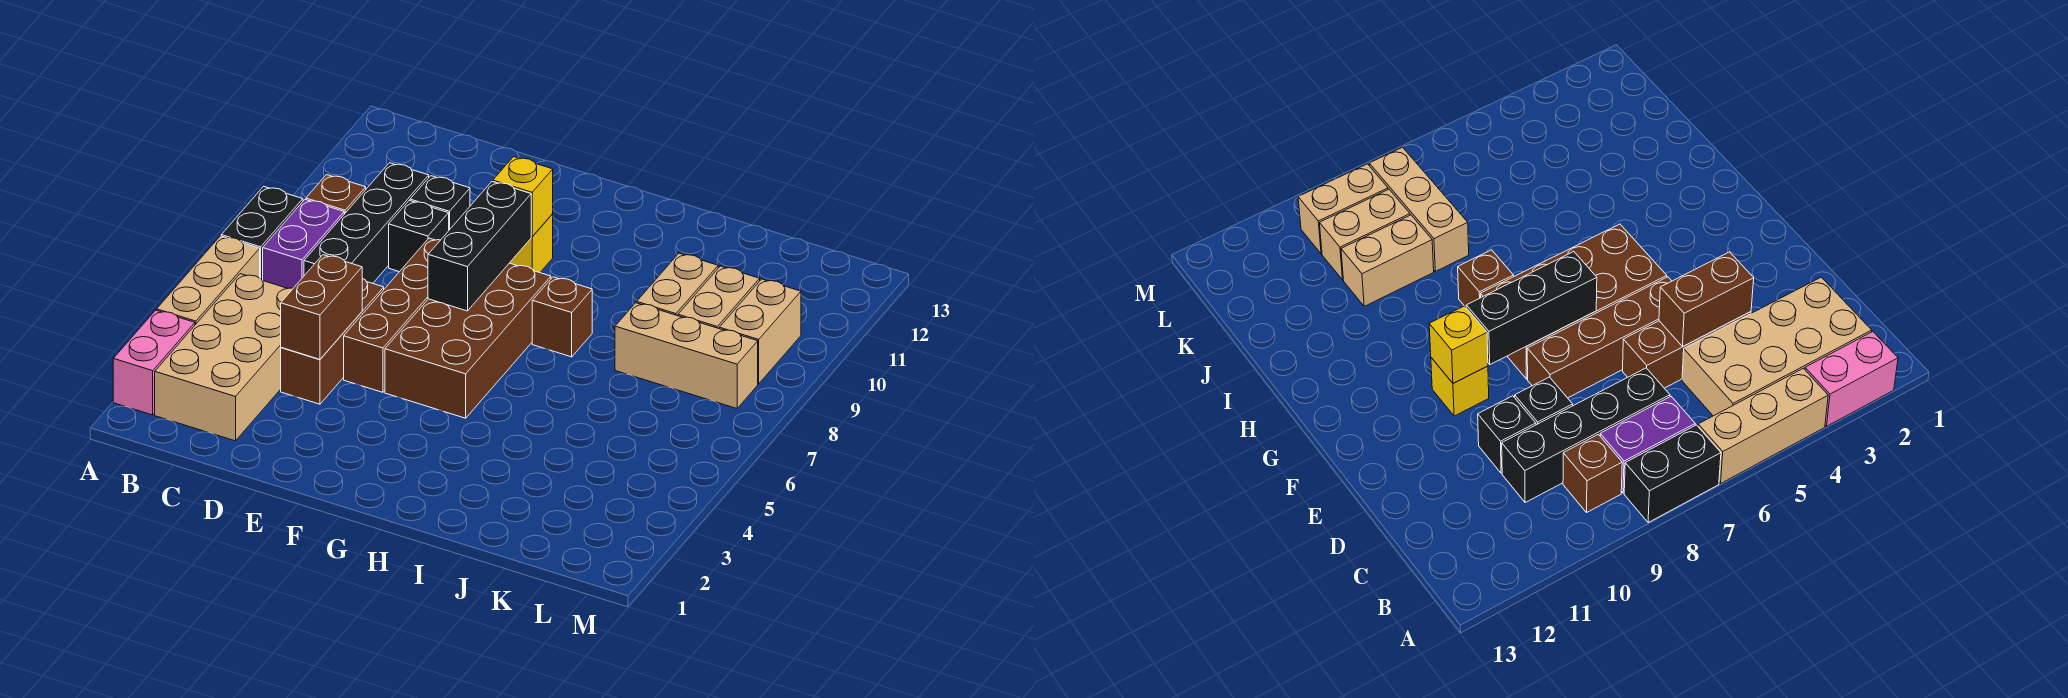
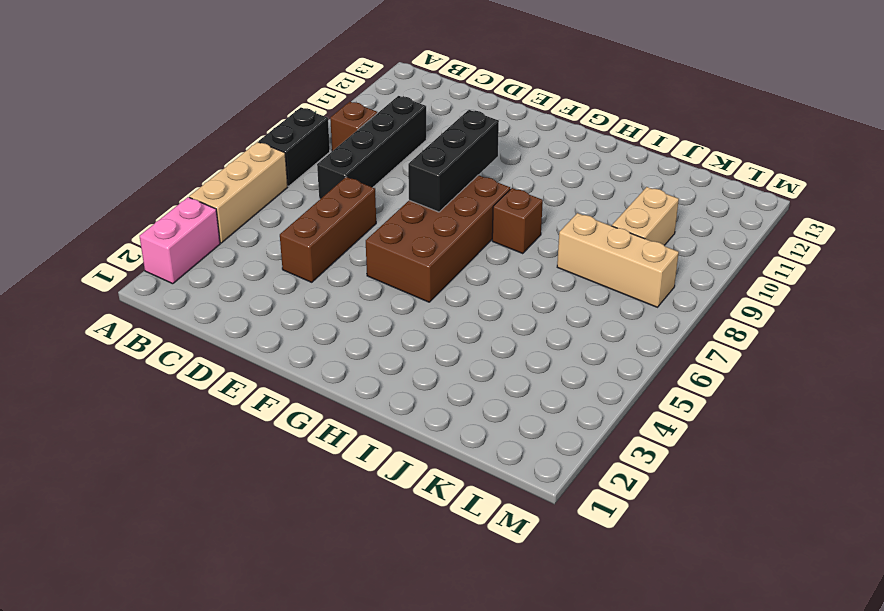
none -> tan 2x4 brick [155,274,293,441]
none -> purple 1x2 brick [263,199,344,288]
none -> black 1x1 brick [389,200,449,272]

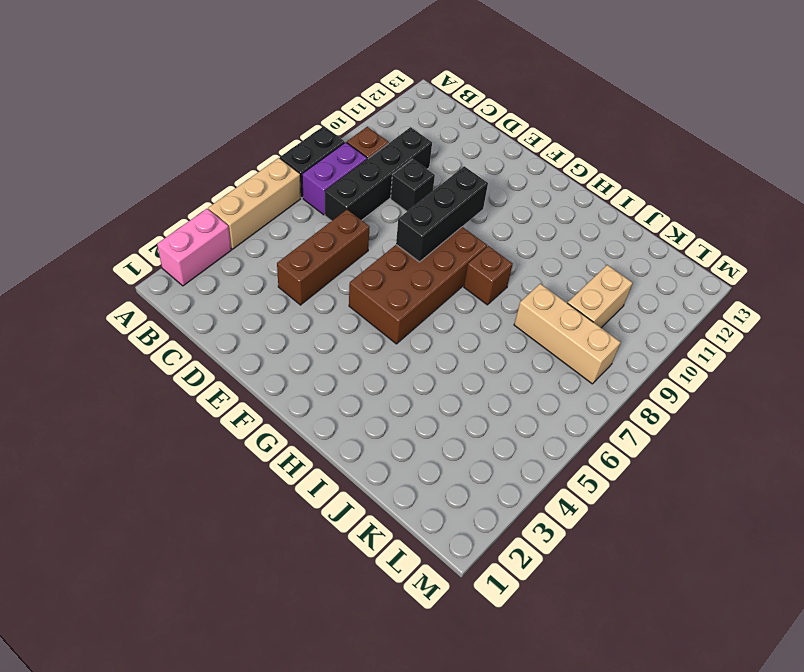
none -> tan 2x4 brick [155,274,293,441]
none -> black 1x1 brick [410,176,470,230]
none -> brown 1x4 brick [344,238,440,392]

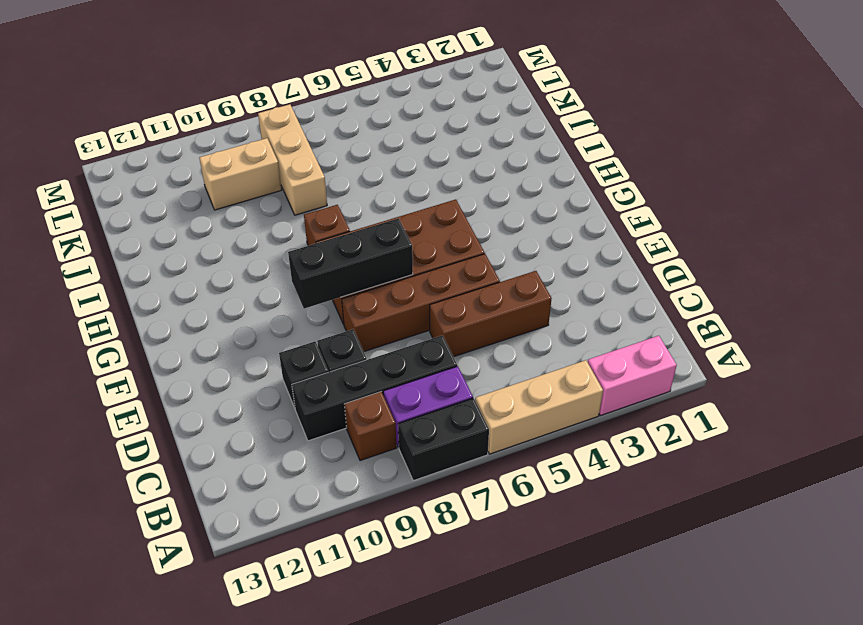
none -> tan 2x4 brick [155,274,293,441]
none -> yellow 1x1 brick [510,214,553,273]
none -> tan 1x2 brick [637,253,718,316]

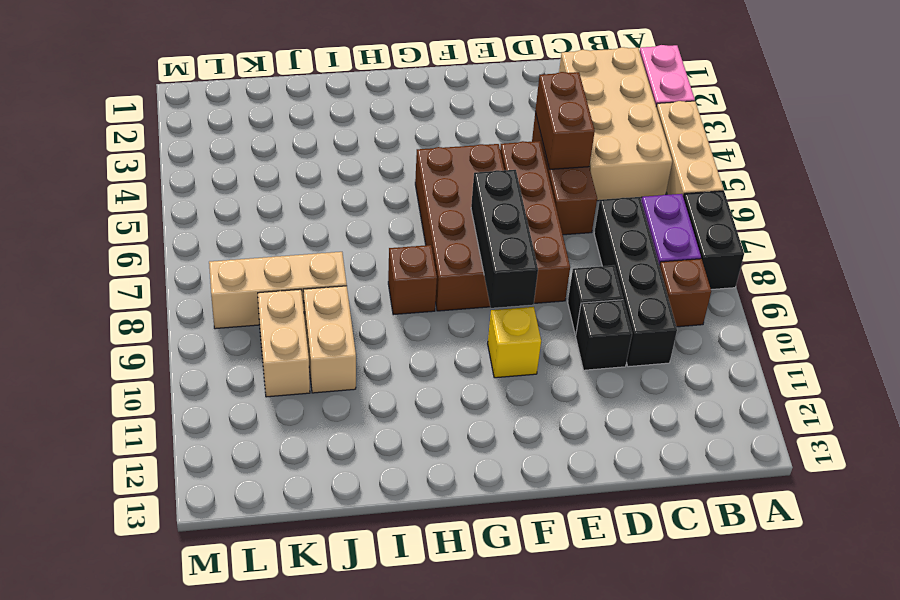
none -> tan 1x2 brick [719,279,801,384]
none -> yellow 1x1 brick [493,157,553,237]

